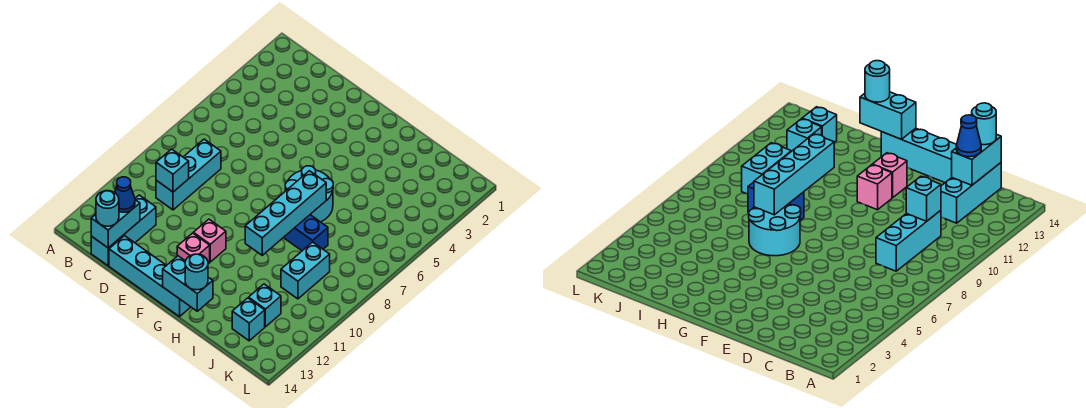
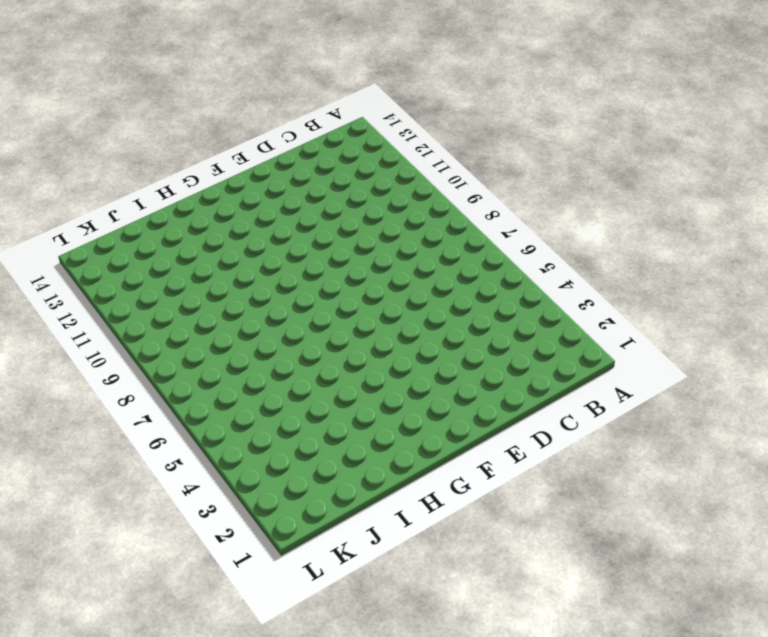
none -> cyan 1x3 brick [156,139,221,210]
none -> cyan 1x3 brick [91,195,156,266]
none -> cyan 1x4 brick [109,236,190,317]

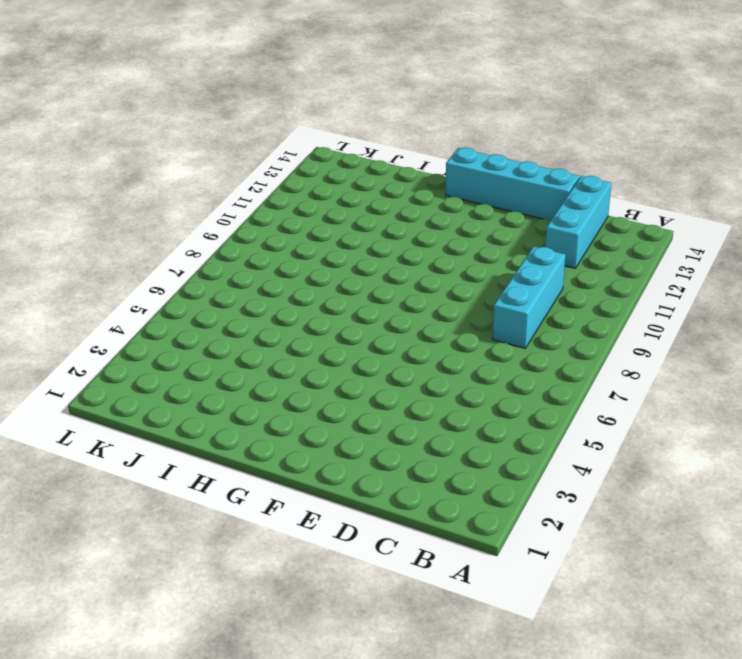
none -> pink 1x1 brick [193,219,226,262]
none -> pink 1x1 brick [177,233,210,264]
none -> cyan 2x2 round brick [285,166,333,222]

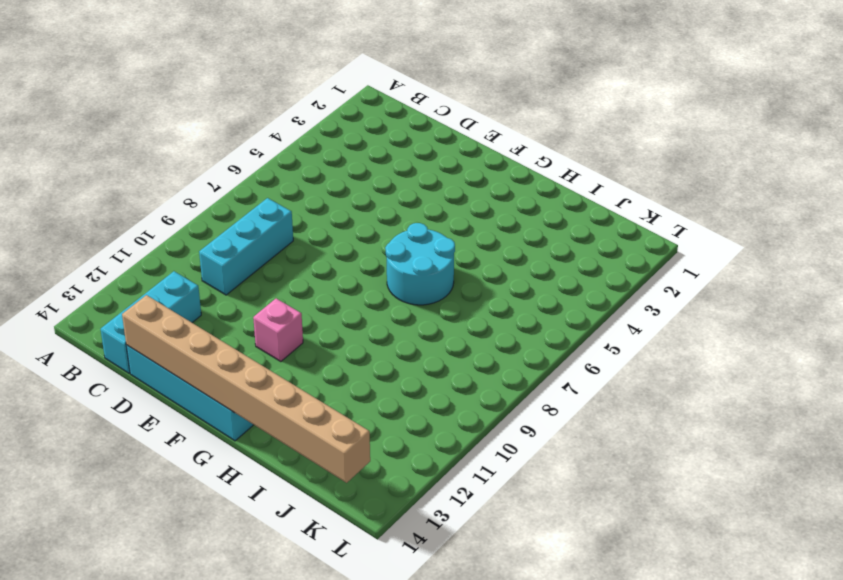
tan 1x8 brick [122,295,370,483] -> cyan 1x2 brick [163,256,213,311]
none -> pink 1x1 brick [177,233,210,264]
none -> blue 1x2 brick [283,215,328,251]
none -> cyan 1x2 brick [281,242,330,299]

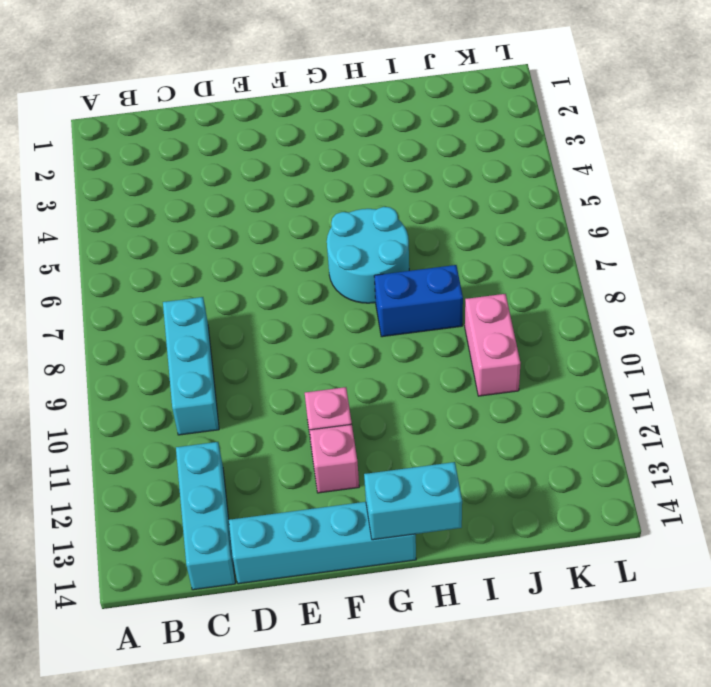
pink 1x2 brick [465,294,521,396] -> cyan 1x2 brick [281,242,330,299]
none -> cyan 1x1 brick [249,284,281,327]
none -> cyan 1x1 brick [232,298,265,341]
none -> cyan 1x1 brick [156,149,189,192]

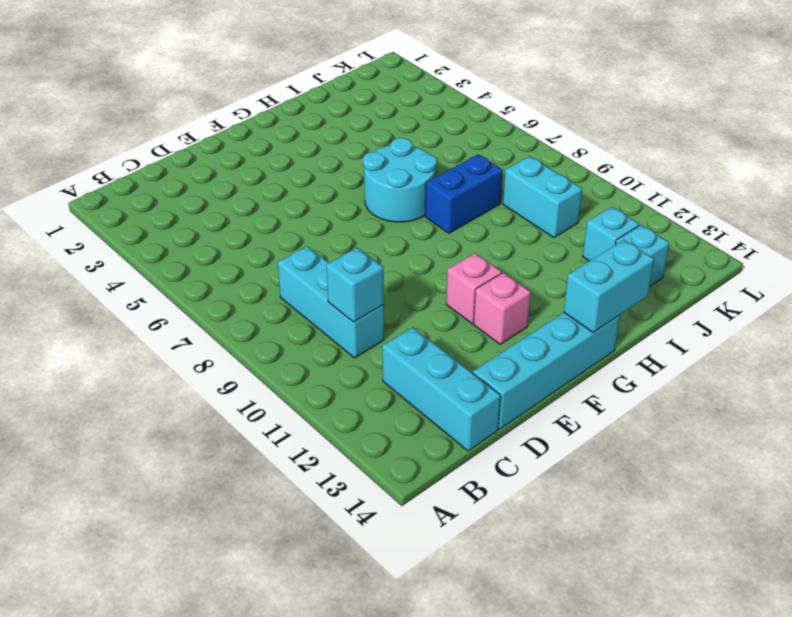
none -> cyan 1x2 brick [91,200,140,248]
none -> cyan 1x4 brick [245,171,326,255]
none -> blue 1x1 cone [115,177,135,212]

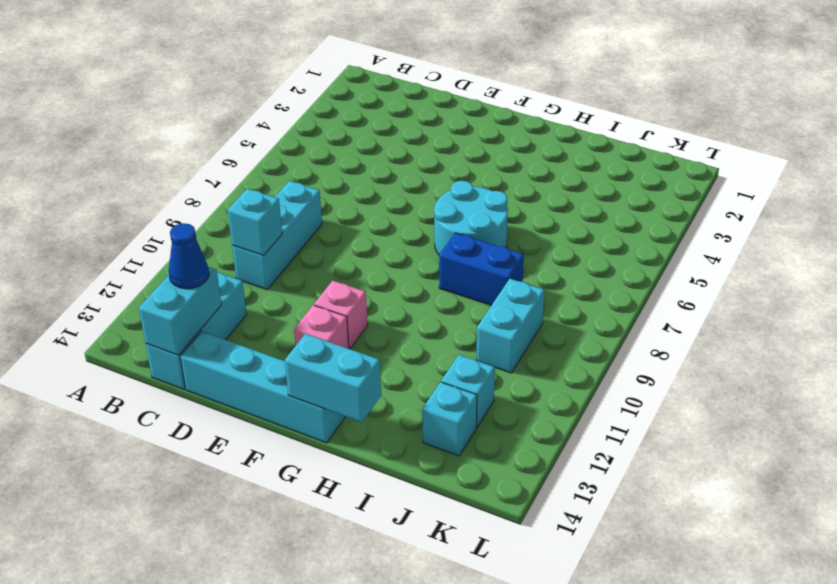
none -> cyan 1x4 brick [245,171,326,255]
none -> cyan 1x1 round brick [96,191,119,226]
none -> cyan 1x1 round brick [185,254,208,290]

